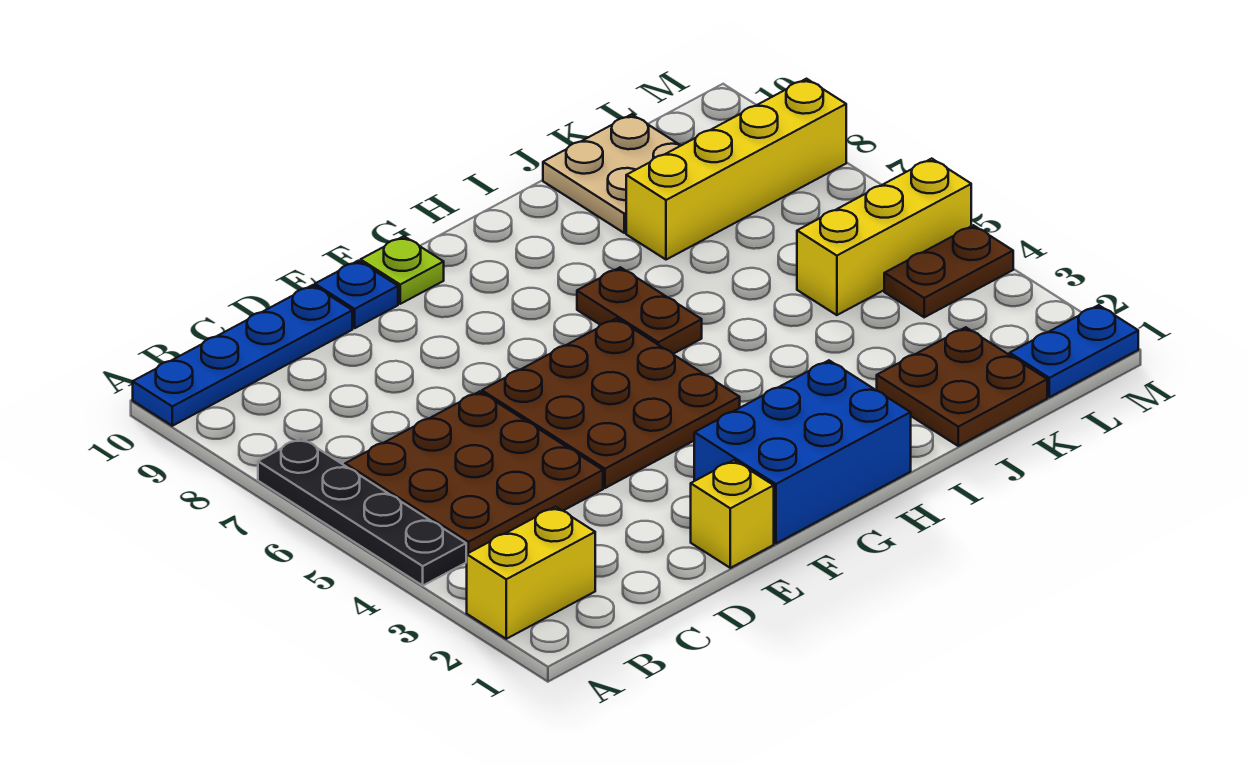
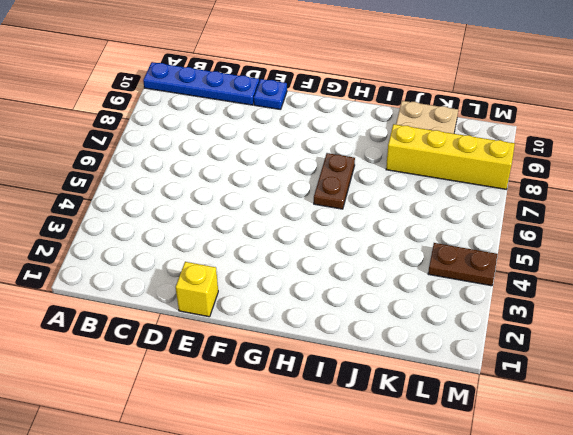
none -> yellow 1x2 brick [466,507,595,639]
none -> black 1x4 plate [258,438,466,585]
none -> brown 3x3 plate [345,391,603,560]

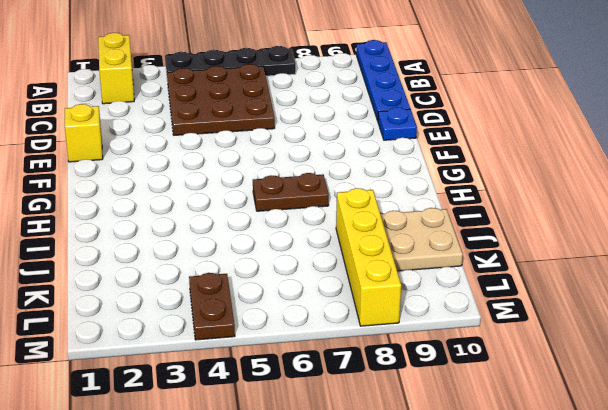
none -> brown 3x3 plate [482,318,740,488]
none -> blue 2x3 brick [694,360,911,543]
none -> lime 1x1 plate [361,236,444,304]

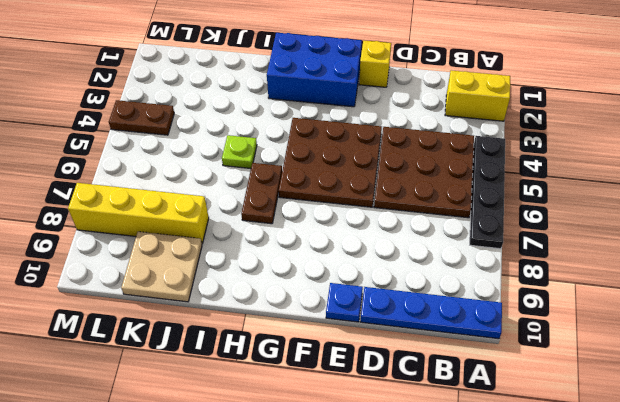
lime 1x1 plate [222,135,257,169] -> lime 1x1 plate moved to [361,236,444,304]
none -> brown 2x2 plate [877,327,1047,446]
none -> yellow 1x3 brick [797,159,971,315]
none -> blue 1x2 plate [1010,305,1138,397]

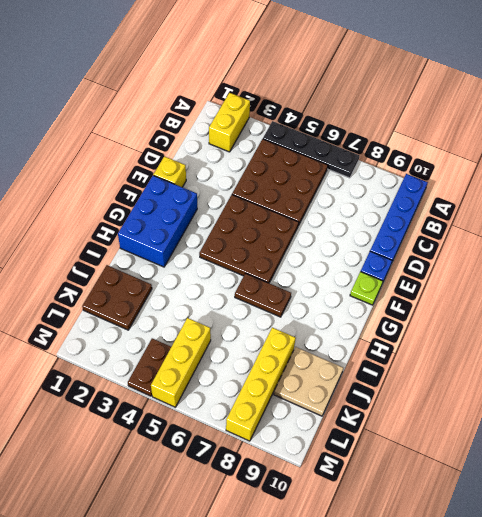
none -> blue 1x2 plate [1010,305,1138,397]

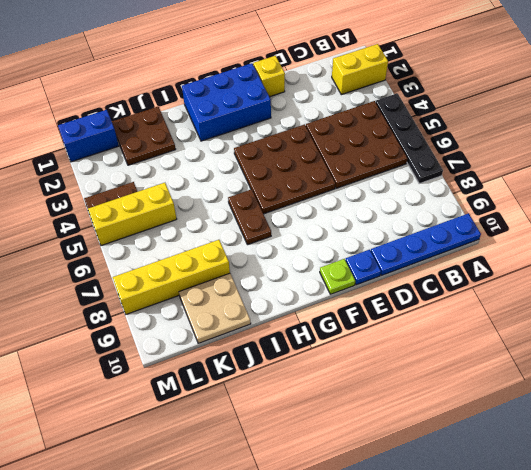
blue 1x2 brick [58,110,119,162] -> blue 1x2 plate [1010,305,1138,397]

